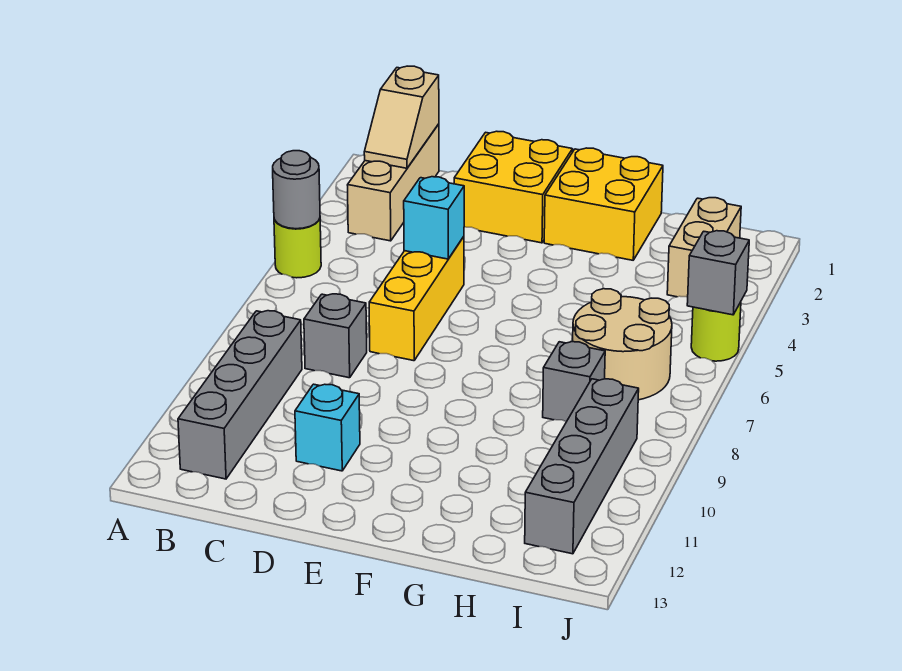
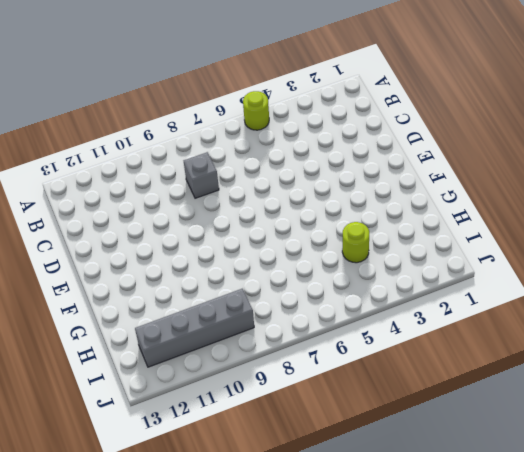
lime 1x1 round brick [342,222,369,263] -> lime 1x1 round brick moved to [691,302,741,361]
none -> tan 1x3 brick [348,124,439,241]
none -> grey 1x4 brick [178,311,302,479]
none -> yellow 2x2 brick [454,131,573,243]

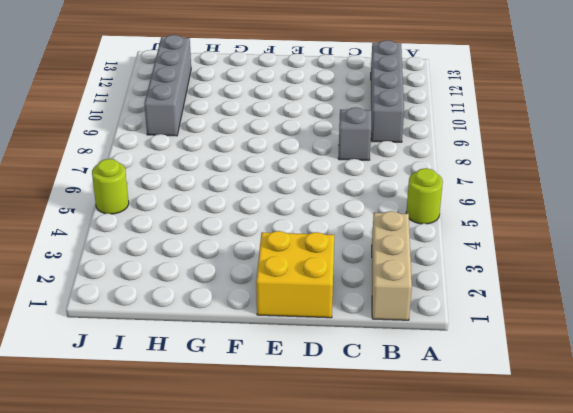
none -> yellow 1x3 brick [369,237,464,361]
none -> cyan 1x1 brick [295,384,360,471]
none -> yellow 2x2 brick [544,148,663,260]

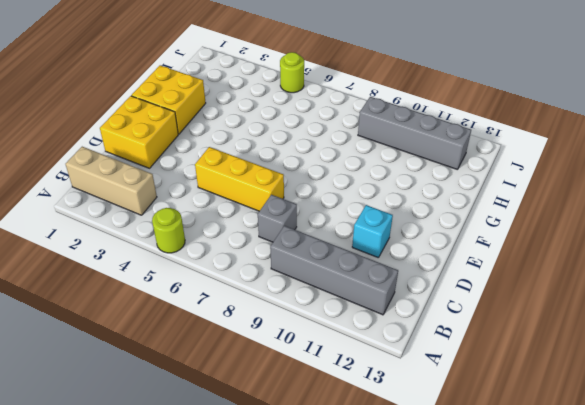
none -> tan 2x2 round brick [573,289,672,400]
none -> grey 1x1 brick [543,341,605,422]
none -> tan 1x2 brick [667,198,741,297]

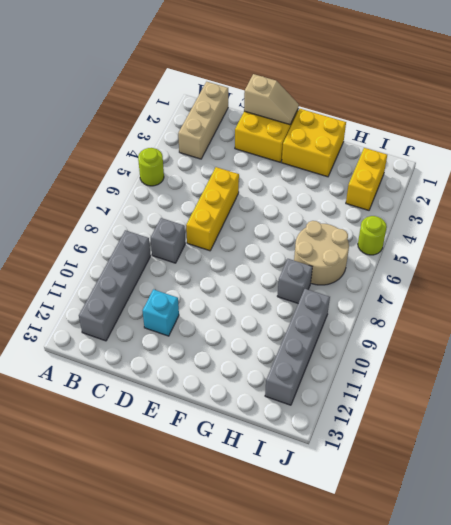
tan 1x2 slope [244,74,299,125] -> tan 1x2 slope turned to [364,66,439,168]
yellow 1x2 brick [346,148,387,210] -> tan 1x2 brick [667,198,741,297]
none -> grey 1x1 round brick [273,151,320,229]
none -> cyan 1x1 brick [404,177,464,259]
none -> grey 1x1 brick [687,231,749,315]

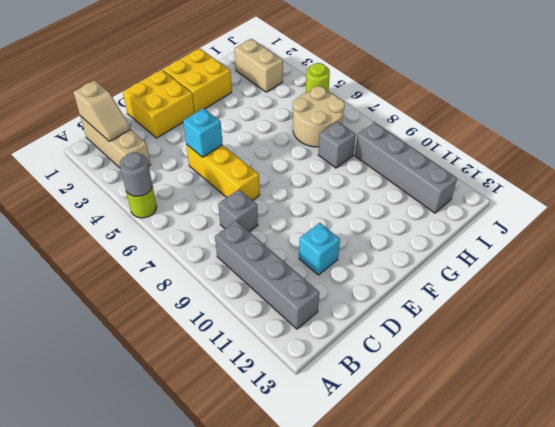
none -> grey 1x1 brick [687,231,749,315]

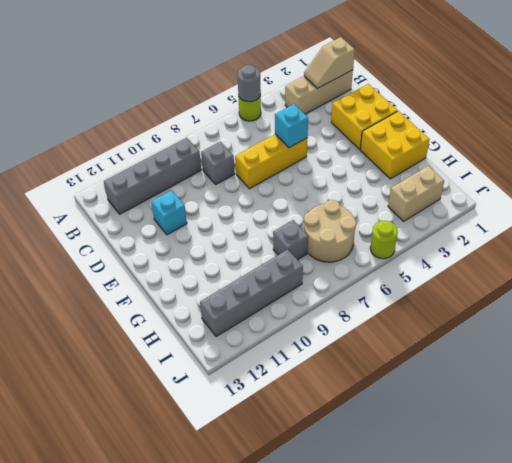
none -> grey 1x1 brick [687,231,749,315]

